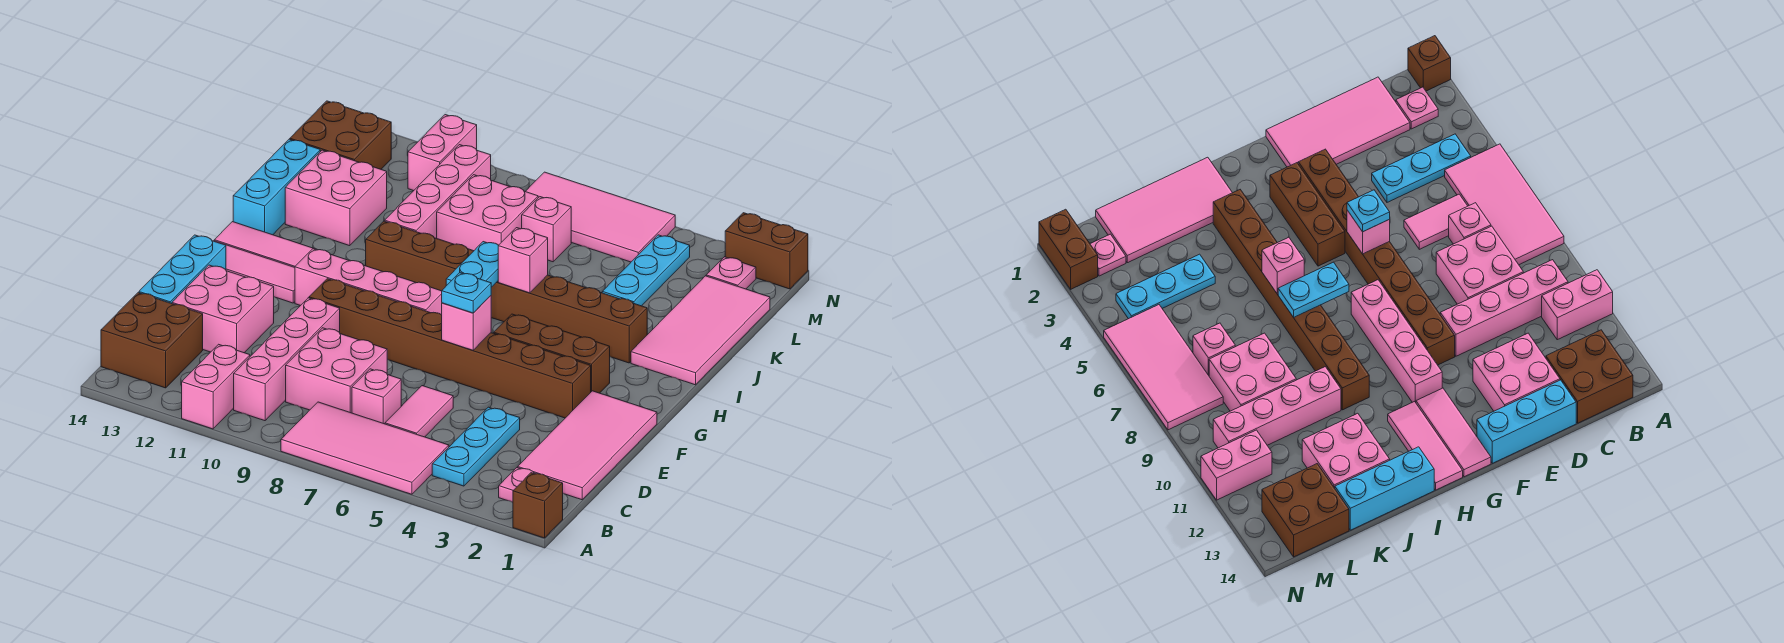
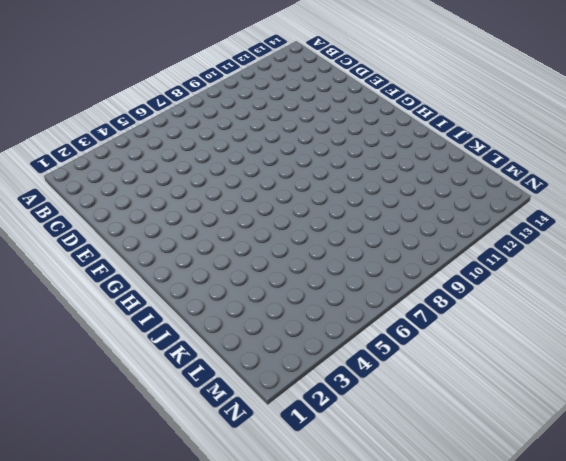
none -> brown 1x1 brick [513,473,563,538]
none -> pink 2x4 tile [281,402,449,494]
none -> pink 1x2 brick [182,344,250,429]
none -> pink 1x1 plate [499,468,535,502]

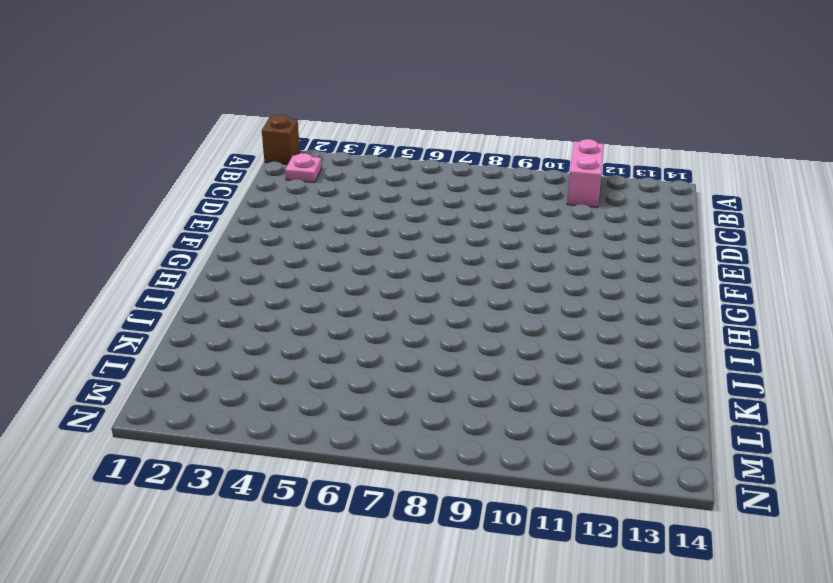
none -> pink 2x4 tile [281,402,449,494]
none -> cyan 1x3 plate [432,407,520,486]
none -> pink 1x4 brick [234,298,340,421]
none -> brown 2x2 brick [101,293,203,388]

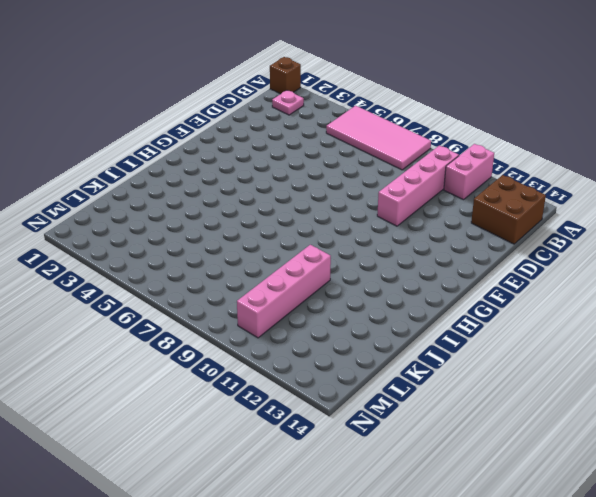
none -> cyan 1x3 plate [432,407,520,486]
none -> pink 2x4 tile [518,391,657,500]
none -> pink 1x2 tile [385,386,453,437]
none -> pink 1x1 brick [352,369,401,424]

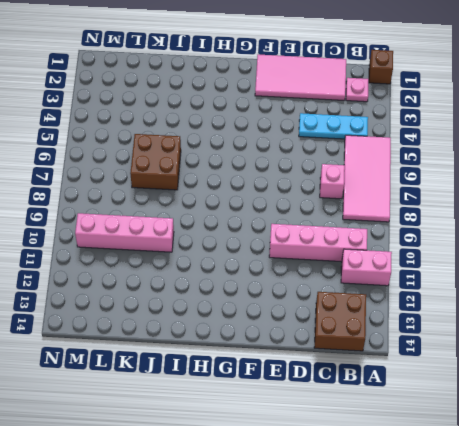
brown 2x2 brick [130,134,181,190] -> brown 2x2 brick moved to [290,101,391,169]
none -> pink 1x2 tile [385,386,453,437]
none -> pink 2x2 brick [286,328,387,413]
none -> pink 2x2 brick [172,265,274,353]
none -> cyan 1x3 brick [139,235,226,303]

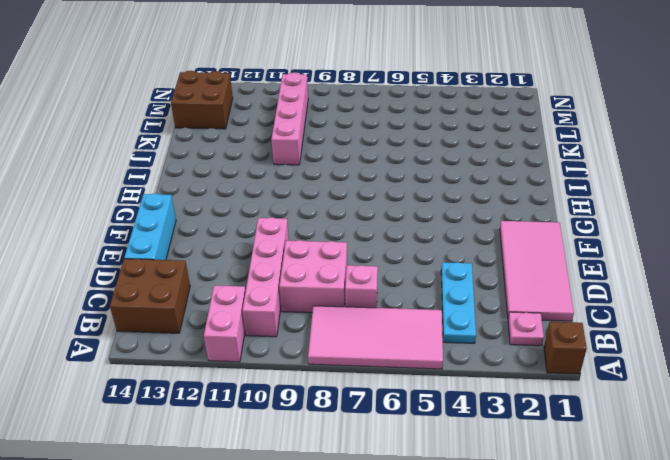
none -> pink 1x2 tile [385,386,453,437]
none -> pink 2x2 brick [172,265,274,353]
none -> brown 1x8 brick [309,279,591,418]
none -> brown 1x3 brick [494,314,610,393]

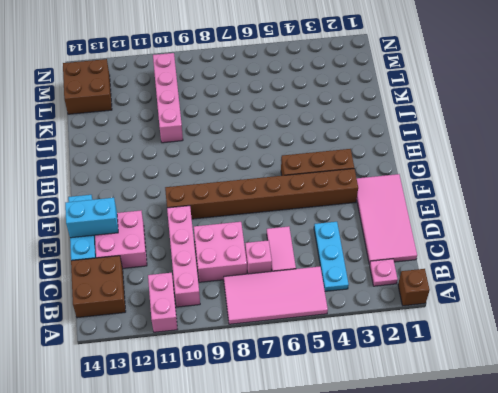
cyan 1x2 brick [65,198,118,238] -> none
none -> pink 1x4 brick [295,249,442,315]
none -> pink 1x3 tile [214,241,295,303]
none -> pink 1x3 tile [214,222,317,267]
none -> pink 2x4 tile [631,276,770,385]

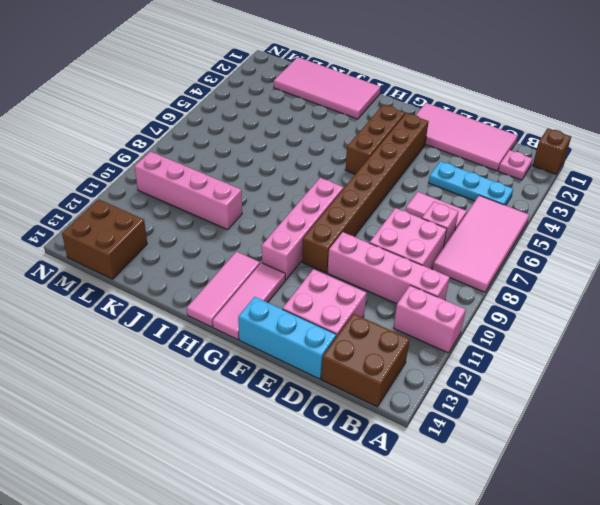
none -> brown 1x8 brick [366,221,647,363]
none -> cyan 1x3 brick [233,139,320,235]
none -> pink 2x2 brick [285,150,387,246]
none -> cyan 1x3 plate [602,235,690,306]

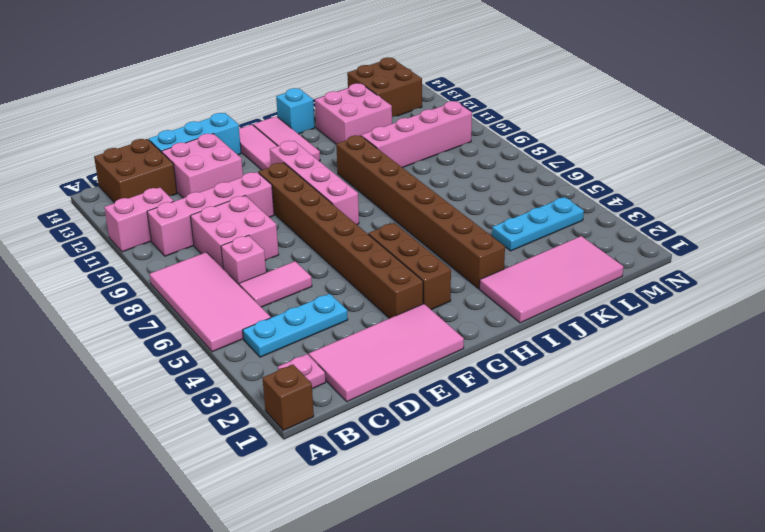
cyan 1x1 brick [276,88,315,134] -> cyan 1x3 brick [233,139,320,235]
none -> pink 2x2 brick [437,175,538,251]
none -> pink 1x1 brick [522,197,571,262]
none -> pink 1x1 plate [706,257,756,289]
none -> pink 2x4 tile [525,172,675,262]

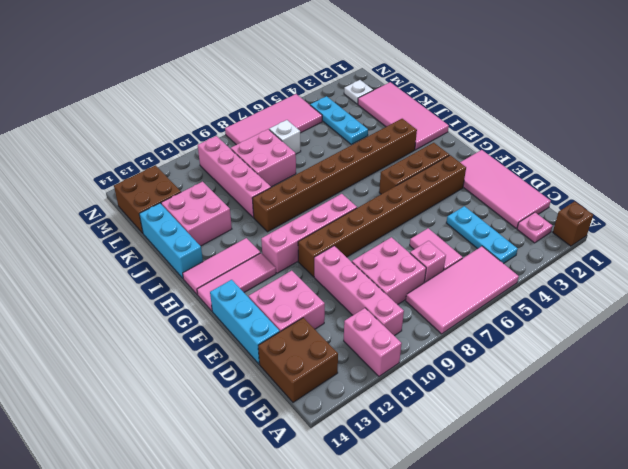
white 1x1 brick [269,120,301,154] -> pink 1x1 brick [522,197,571,262]
white 1x1 plate [344,80,373,104] -> pink 1x1 plate [706,257,756,289]
none -> pink 1x2 brick [408,115,477,191]
none -> brown 1x2 brick [725,213,808,289]
none -> pink 1x1 brick [442,296,491,350]
none -> cyan 1x2 plate [446,242,498,287]

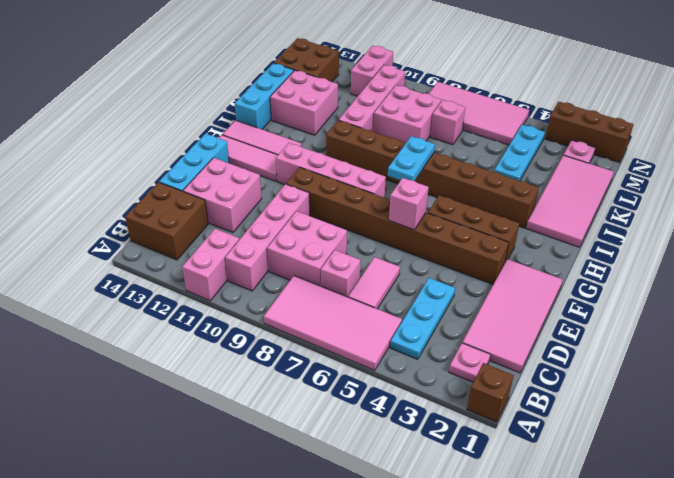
brown 1x3 brick [545,102,633,163] -> brown 1x2 brick [725,213,808,289]
none -> pink 1x1 brick [498,228,548,293]
none -> cyan 1x1 plate [442,273,491,313]

